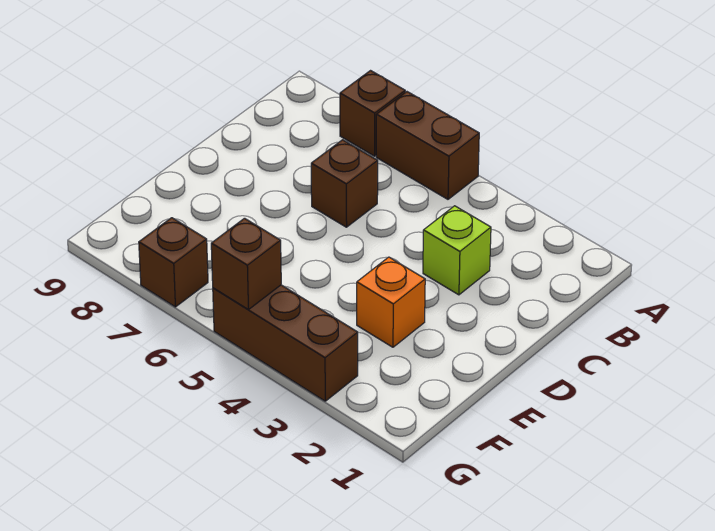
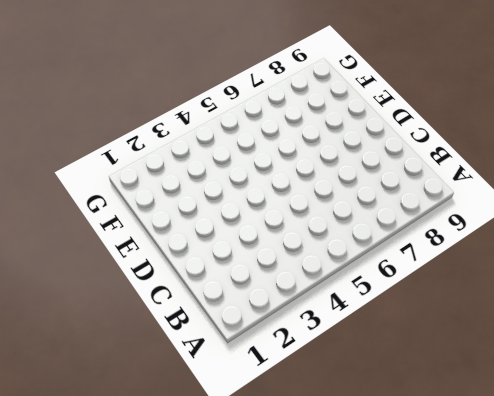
none -> brown 1x2 brick [376,92,479,199]
none -> brown 1x1 brick [340,71,405,156]

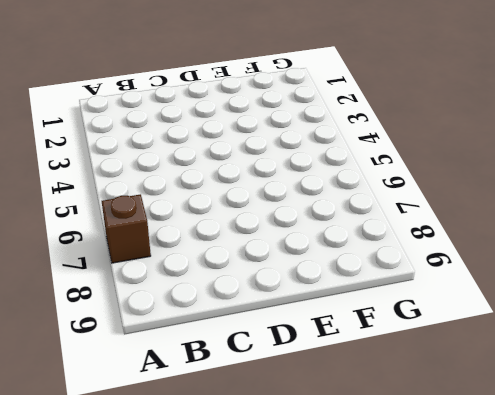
none -> brown 1x2 brick [376,92,479,199]
none -> lime 1x1 brick [423,206,491,295]

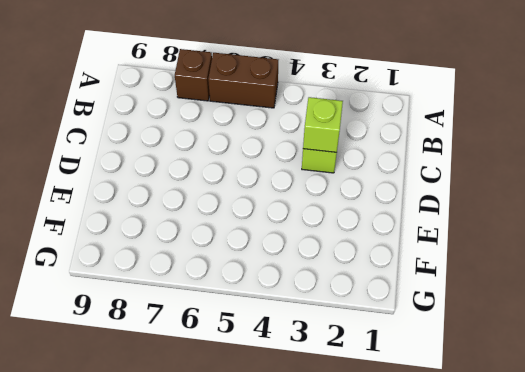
lime 1x1 brick [303,97,343,153] -> none
none -> brown 1x1 brick [311,140,378,227]
none -> orange 1x1 brick [357,257,425,347]

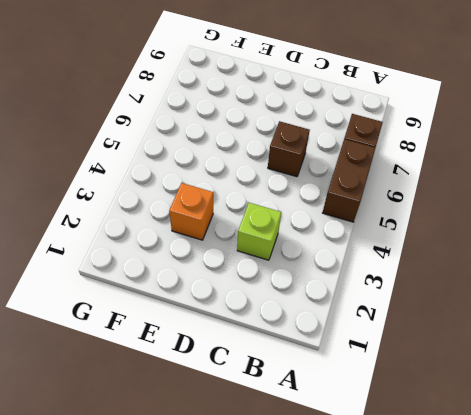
none -> brown 1x3 brick [213,285,358,401]
none -> brown 1x1 brick [139,218,208,307]

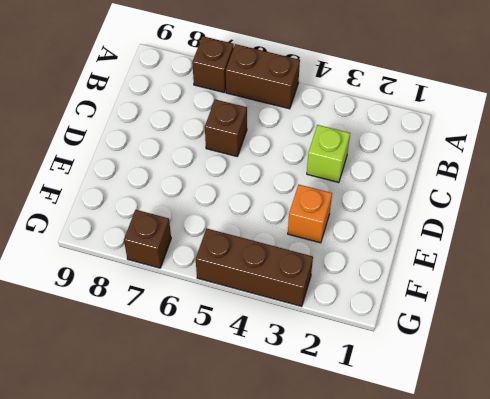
none -> brown 1x1 brick [211,218,281,310]

